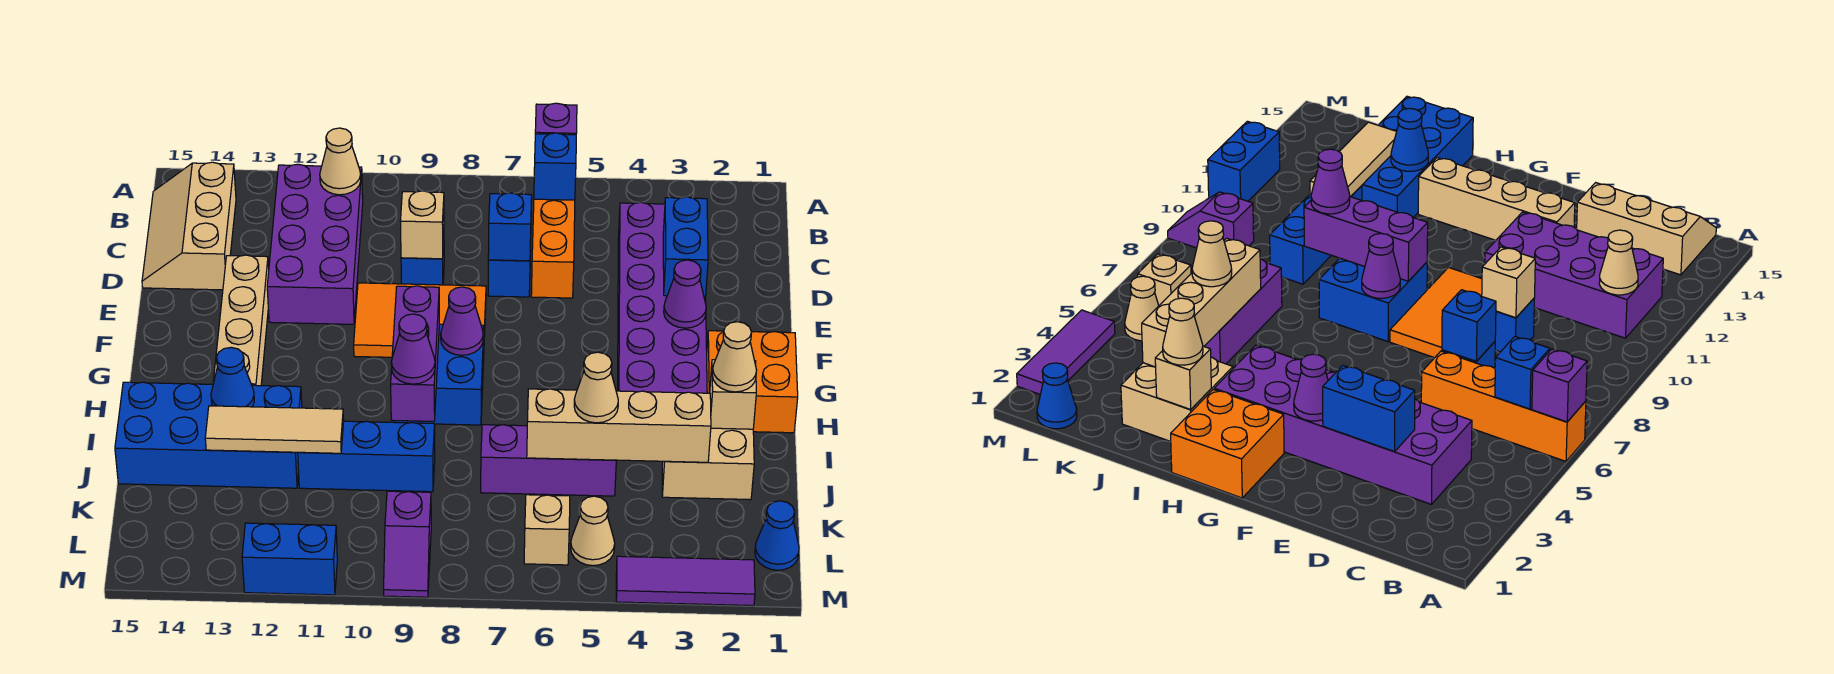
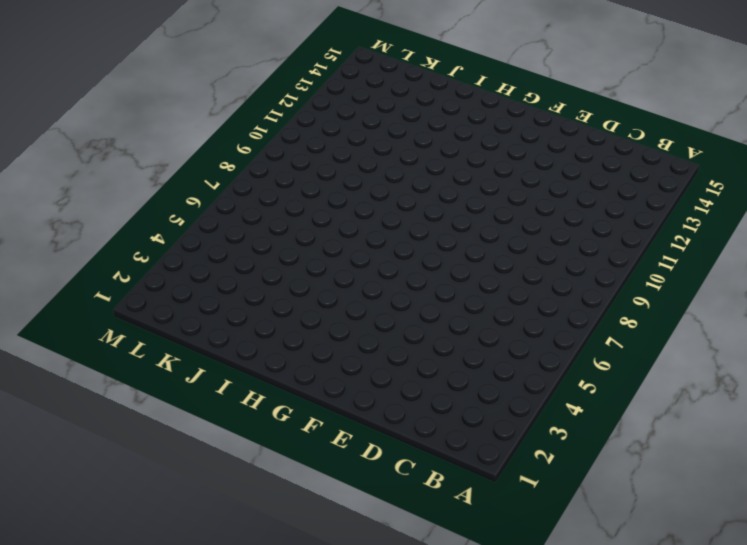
none -> orange 1x4 brick [531,199,575,298]
none -> purple 2x4 brick [267,164,363,324]
none -> tan 2x3 slope [142,162,236,290]
none -> purple 2x6 brick [618,202,707,393]

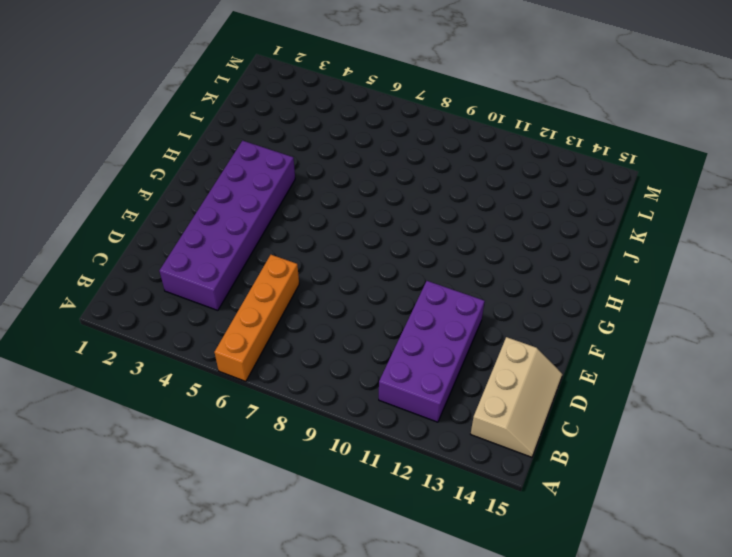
none -> blue 1x1 brick [488,246,531,297]
none -> blue 1x1 brick [401,242,444,285]
none -> orange 2x3 tile [354,283,486,357]
none -> tan 1x4 brick [213,255,269,386]

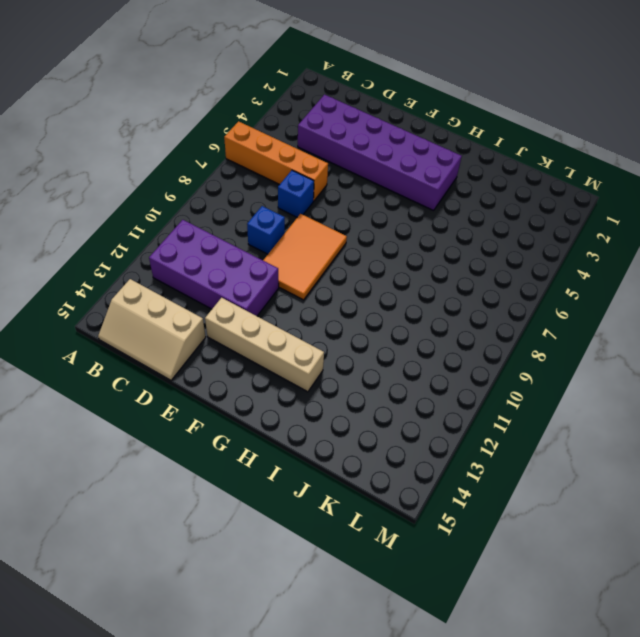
none -> orange 2x2 brick [707,331,798,433]
none -> blue 2x2 brick [394,324,484,425]
none -> tan 2x2 brick [662,428,754,500]
none -> blue 2x4 brick [115,382,302,488]

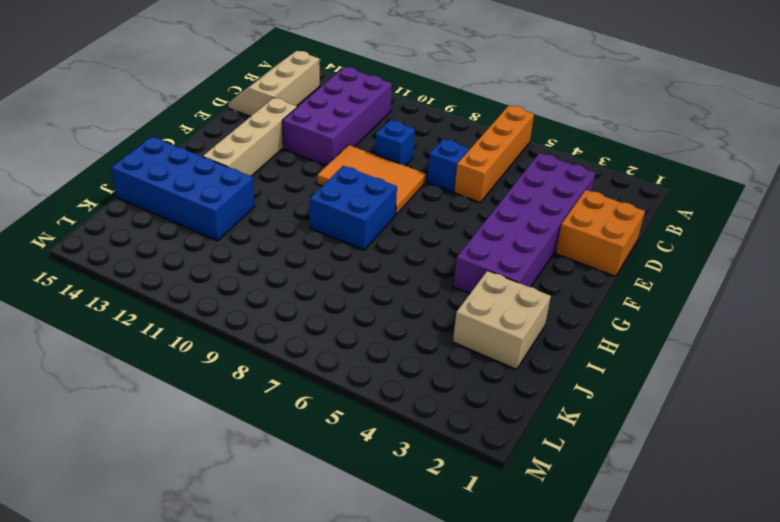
orange 2x2 brick [556,190,645,276] -> orange 2x2 brick moved to [707,331,798,433]
none -> purple 1x3 brick [481,425,616,496]
none -> blue 1x3 brick [298,421,435,492]
none -> blue 1x1 cone [755,501,799,570]
none -> tan 1x1 cone [571,496,615,566]

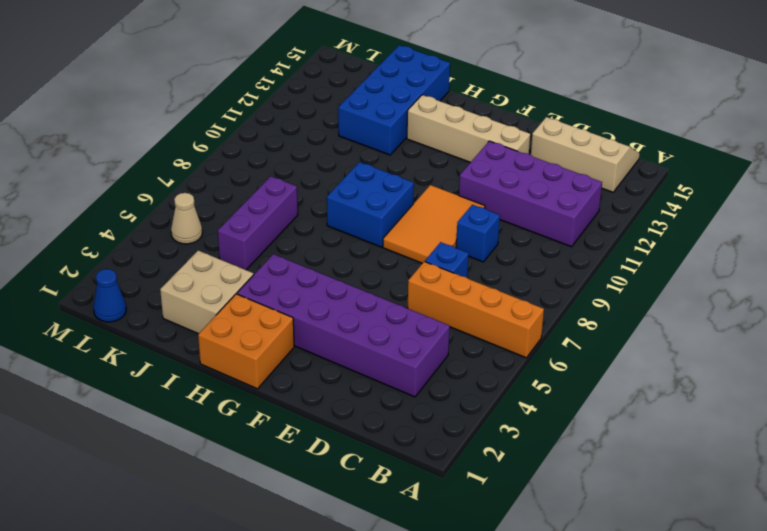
none -> blue 1x3 brick [298,421,435,492]
none -> tan 1x1 brick [524,495,570,565]
none -> purple 1x2 slope [384,491,431,597]
none -> purple 1x3 tile [616,556,755,606]

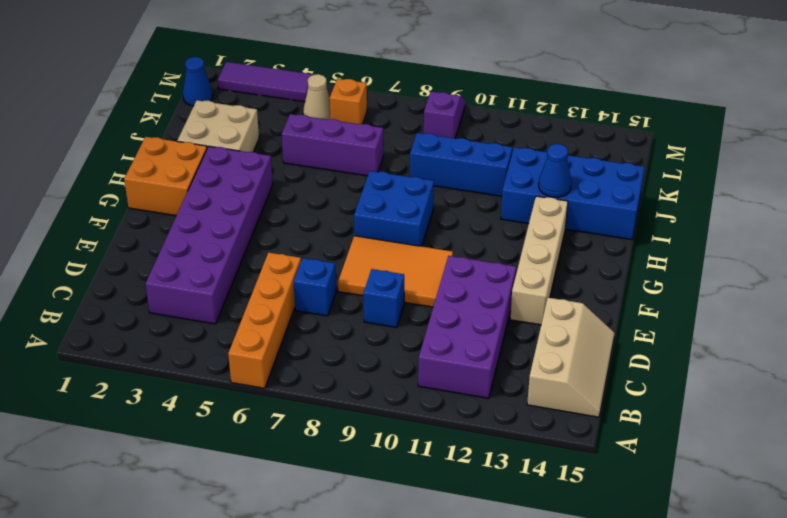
orange 1x1 brick [330,79,367,124] -> tan 1x1 brick [524,495,570,565]
none -> blue 1x2 brick [242,523,337,595]
none -> purple 1x1 brick [535,103,577,135]
none -> blue 1x1 brick [534,133,576,200]
none -> tan 1x1 cone [320,128,361,195]

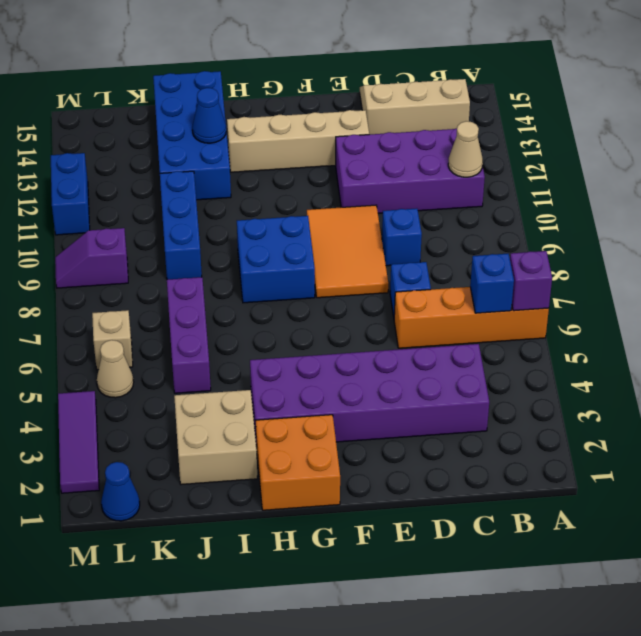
none -> blue 1x2 brick [663,197,708,297]
none -> blue 1x1 brick [488,193,532,261]
none -> tan 1x1 brick [400,191,444,259]
none -> purple 1x1 cone [664,260,706,328]

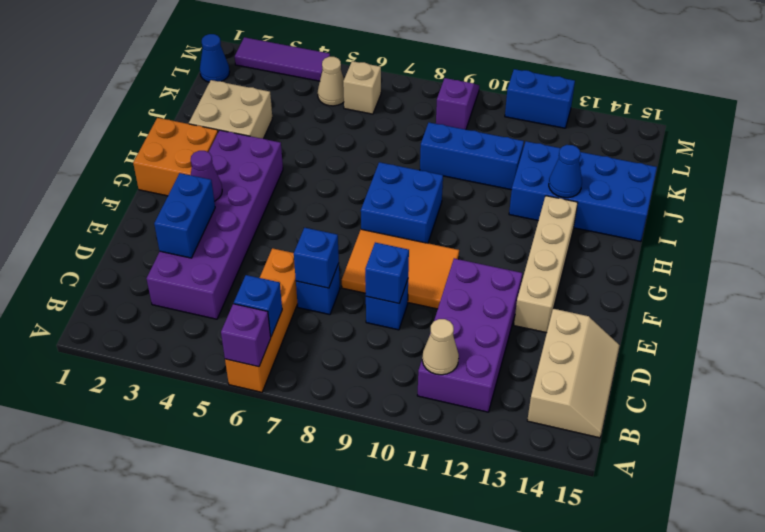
blue 1x1 brick [365,242,409,303] -> tan 1x1 brick [400,191,444,259]
none -> purple 1x3 brick [481,425,616,496]
none -> purple 1x1 cone [441,287,483,355]
none -> purple 1x3 brick [391,286,439,421]
none -> tan 1x1 brick [710,360,756,429]

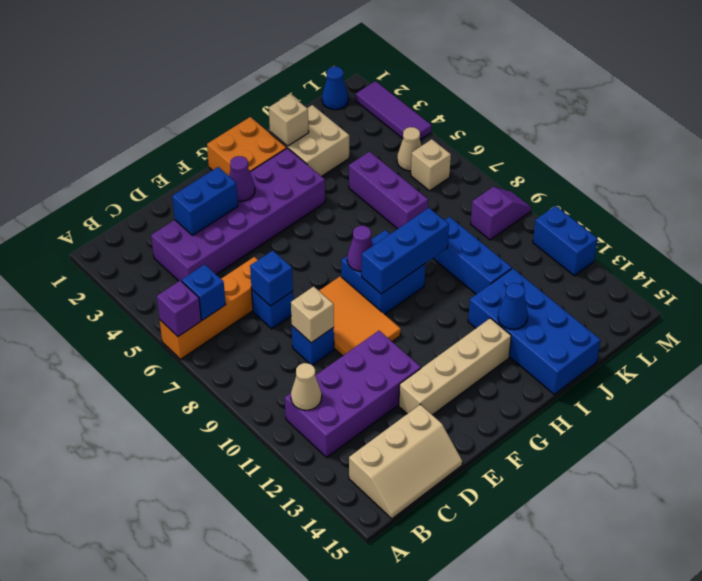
blue 1x3 brick [362,208,449,294] -> purple 1x3 brick [391,286,439,421]
none -> tan 1x4 brick [527,389,711,462]
none -> tan 1x3 tile [205,406,344,453]
none -> tan 1x1 cone [712,322,757,392]
none -> purple 1x1 cone [391,314,435,384]

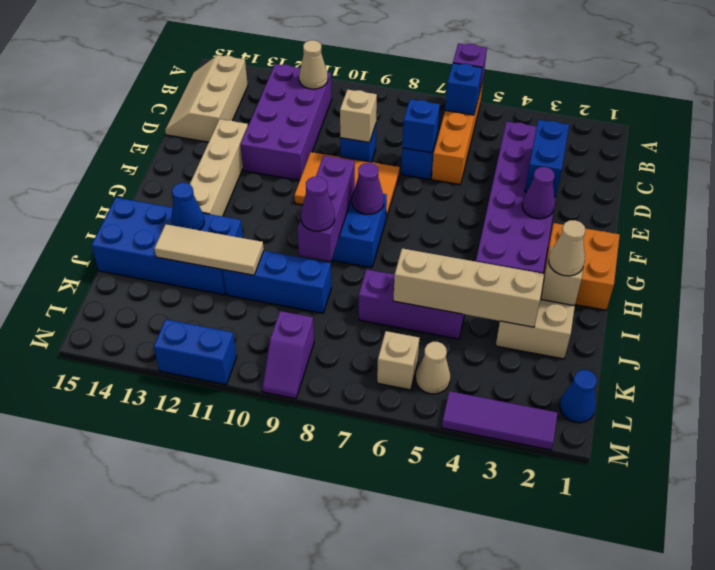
none -> tan 1x1 cone [574,352,618,423]

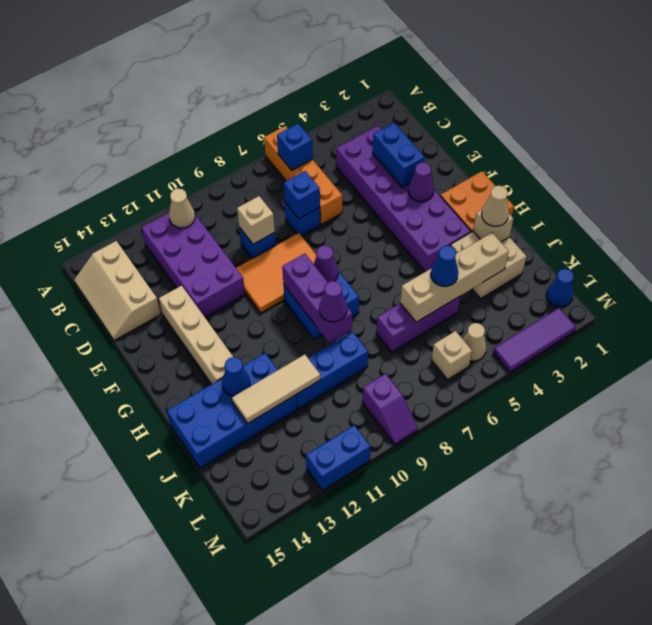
blue 1x1 cone [431,246,458,286] -> tan 1x1 cone [574,352,618,423]
none -> purple 1x1 brick [535,103,577,135]

